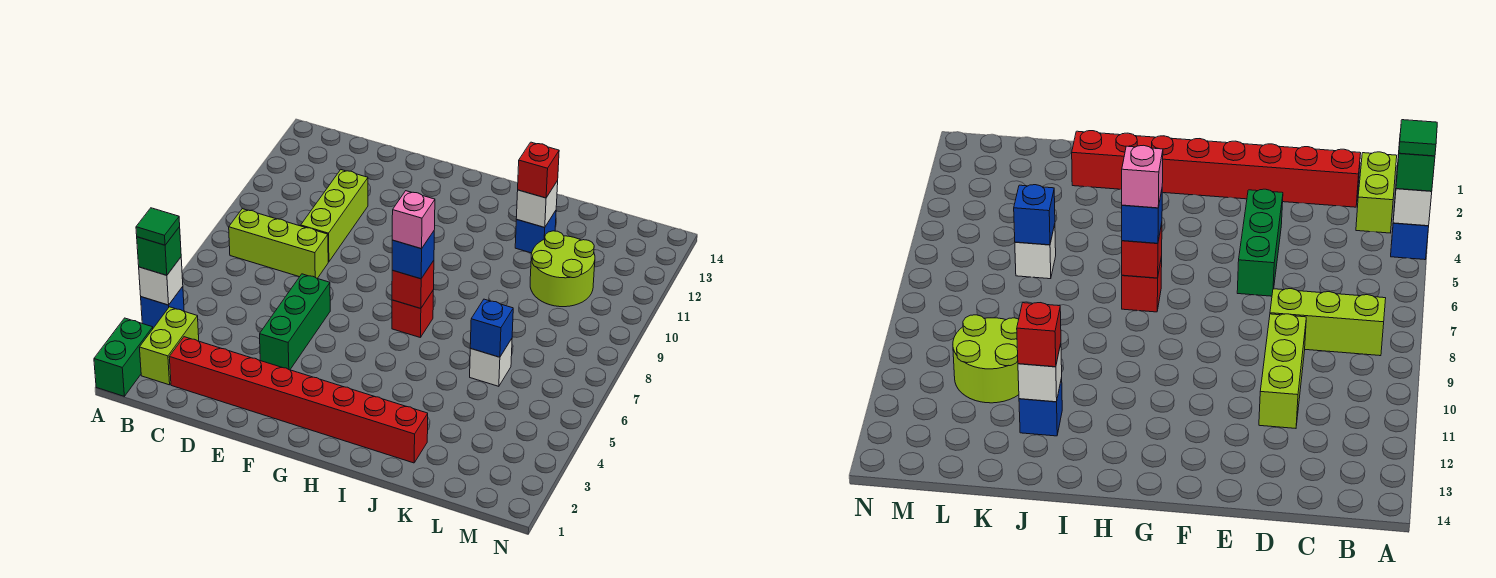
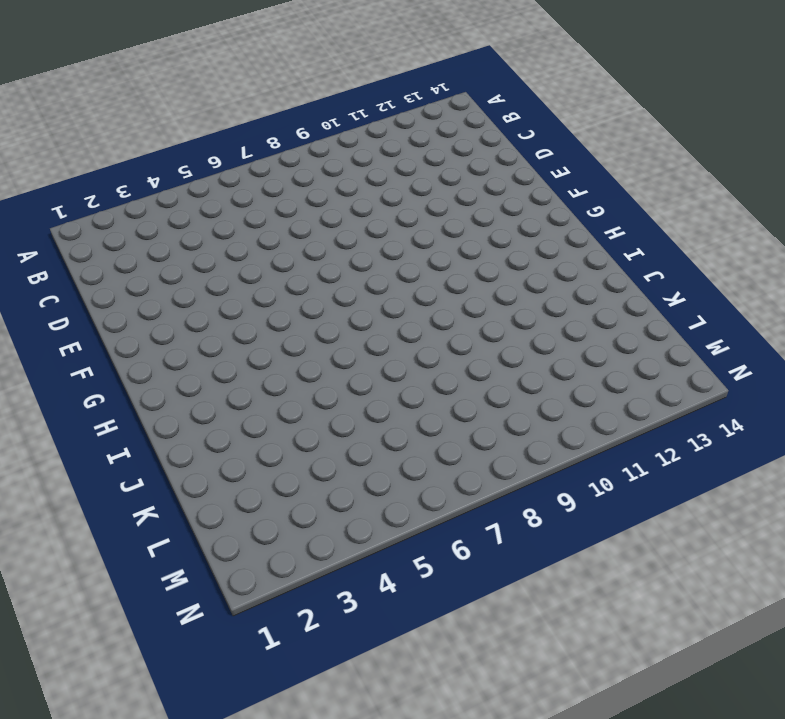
none -> green 1x2 brick [94,318,153,396]
none -> blue 1x1 brick [141,287,184,328]
none -> lime 1x2 brick [139,307,199,385]

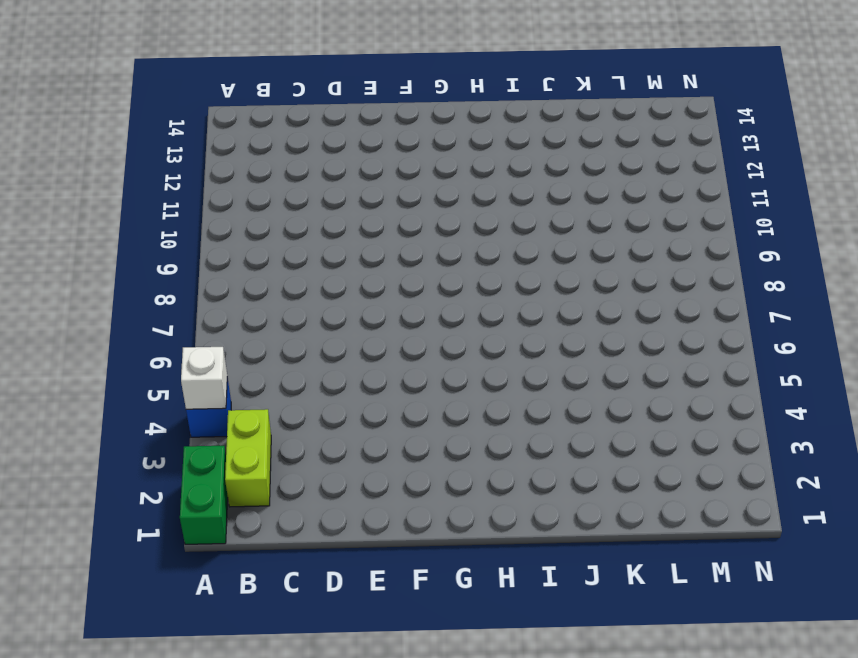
none -> lime 1x3 brick [229,209,328,278]
none -> red 1x8 brick [169,337,428,463]
none -> lime 1x3 brick [301,170,368,262]

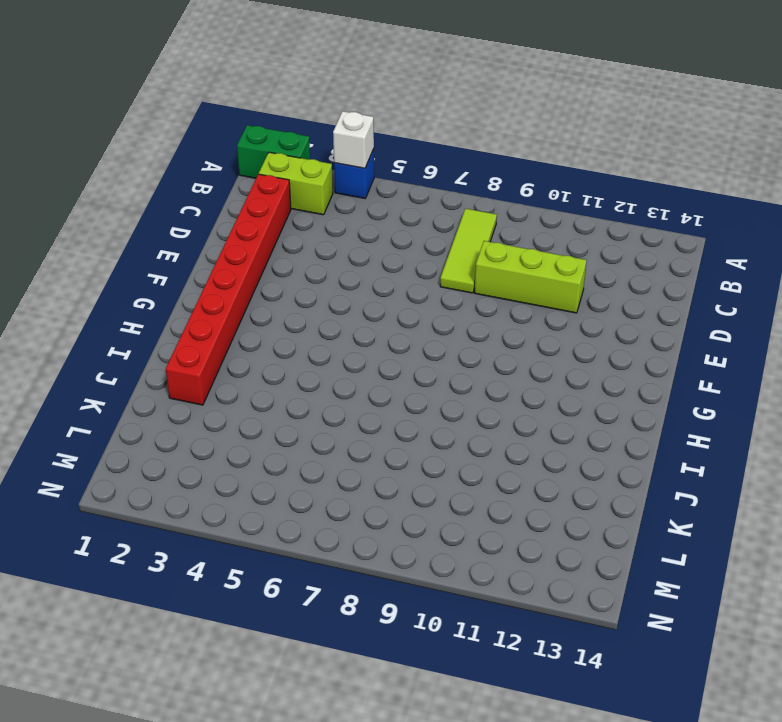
lime 1x3 tile [440,209,497,293] -> lime 1x3 brick [229,209,328,278]
none -> green 1x3 brick [260,274,330,370]
none -> red 1x1 brick [392,291,433,338]
none -> blue 1x1 brick [515,211,556,253]

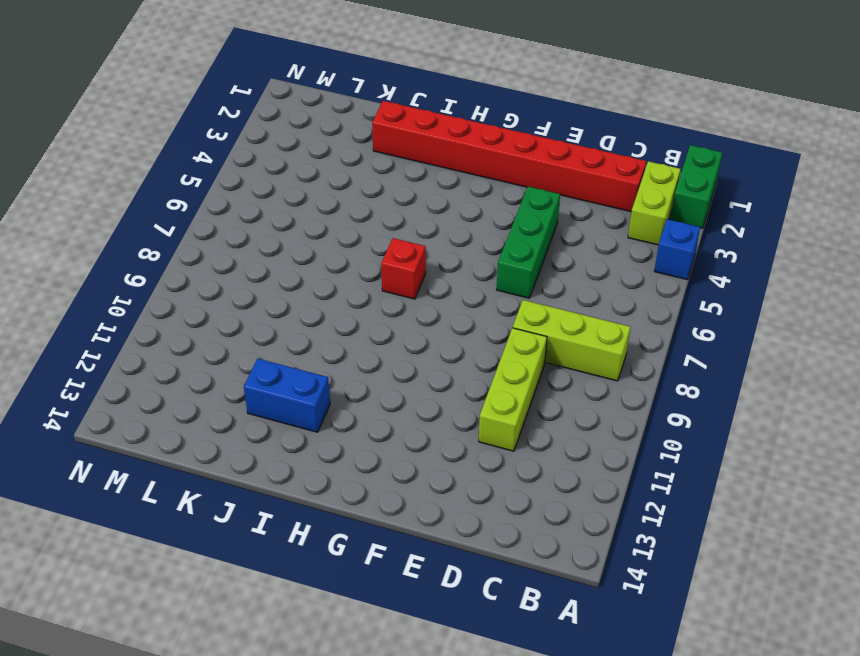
blue 1x2 brick [244,358,330,432] -> blue 1x1 brick [515,211,556,253]
none -> white 1x1 brick [470,339,512,386]
none -> lime 2x2 round brick [530,231,595,307]
none -> white 1x1 brick [139,257,183,305]

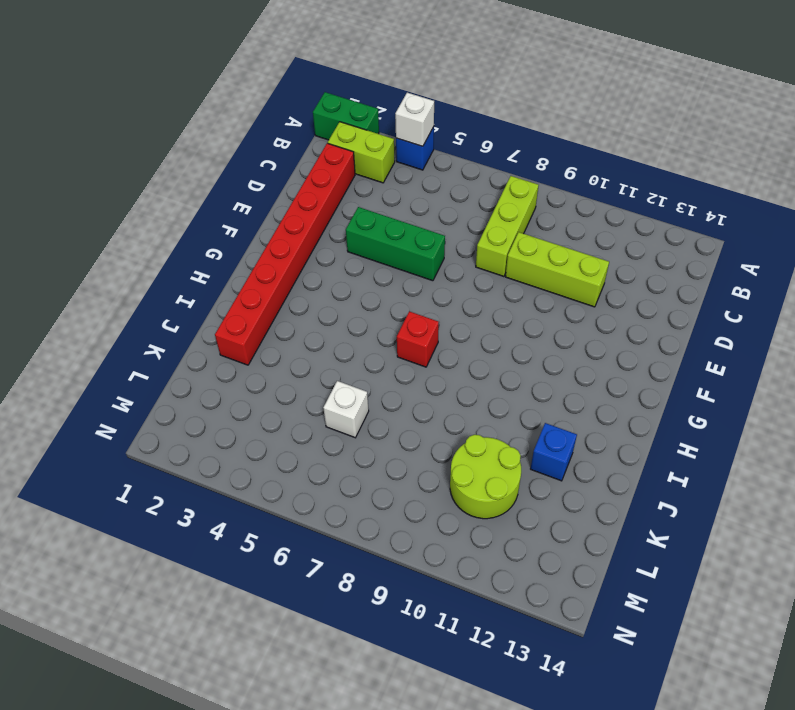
none -> red 1x1 brick [392,261,434,308]
none -> white 1x1 brick [516,181,558,227]
none -> blue 1x1 brick [470,299,513,357]

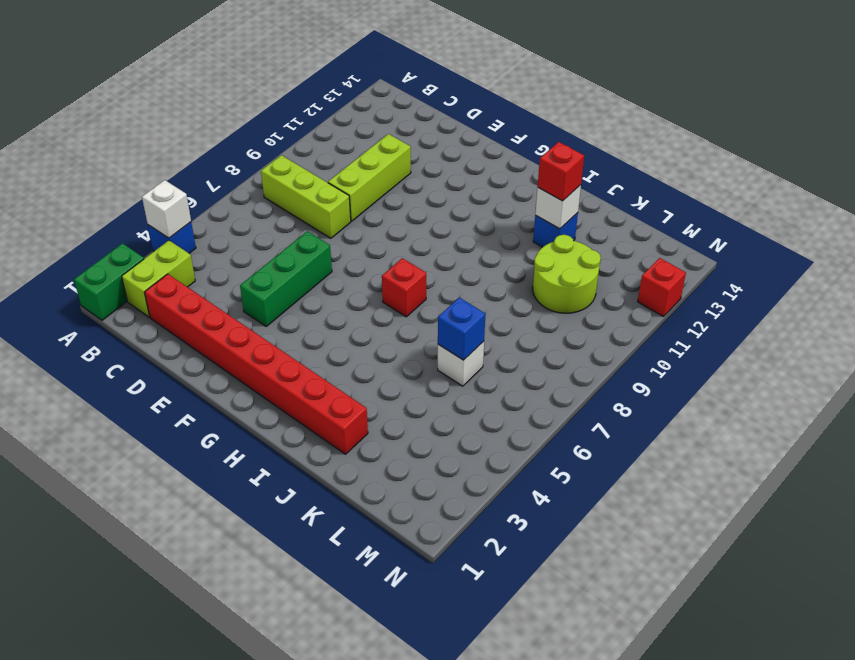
red 1x1 brick [638,258,686,317] -> red 1x1 brick moved to [392,261,434,308]
none -> green 1x1 brick [137,227,181,275]
none -> blue 1x1 brick [392,231,434,279]
none -> green 1x1 tile [136,208,180,245]

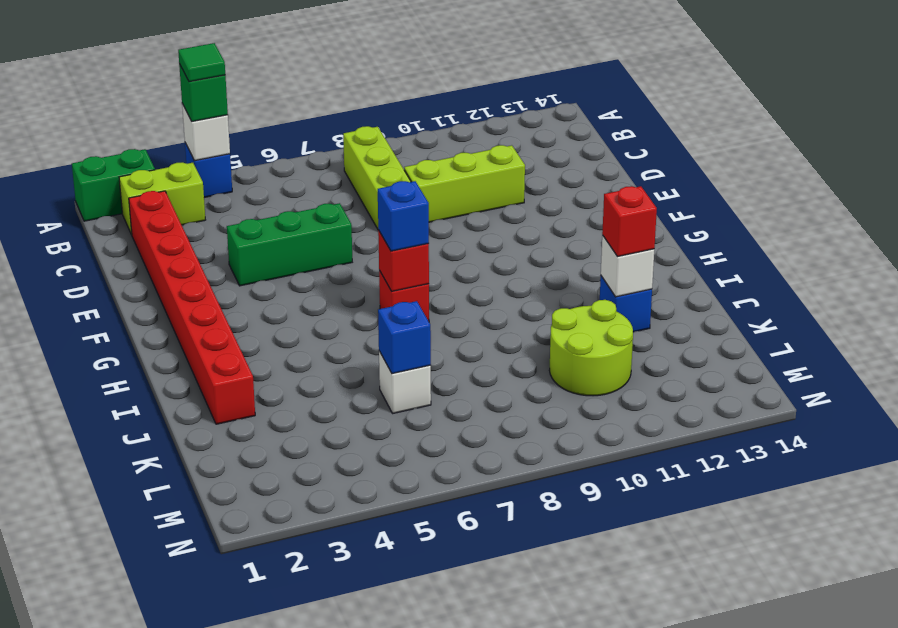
none -> pink 1x1 brick [392,191,435,249]

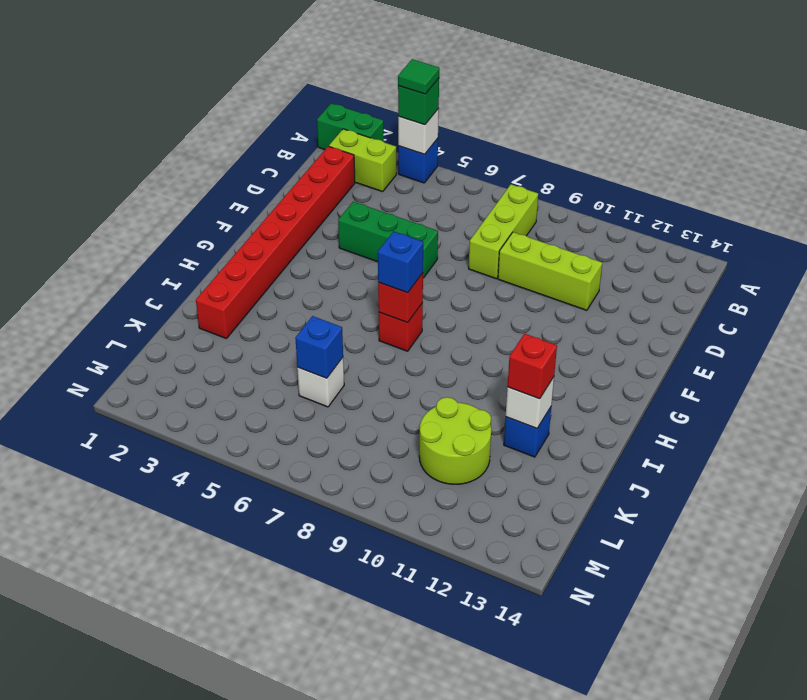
none -> pink 1x1 brick [392,191,435,249]

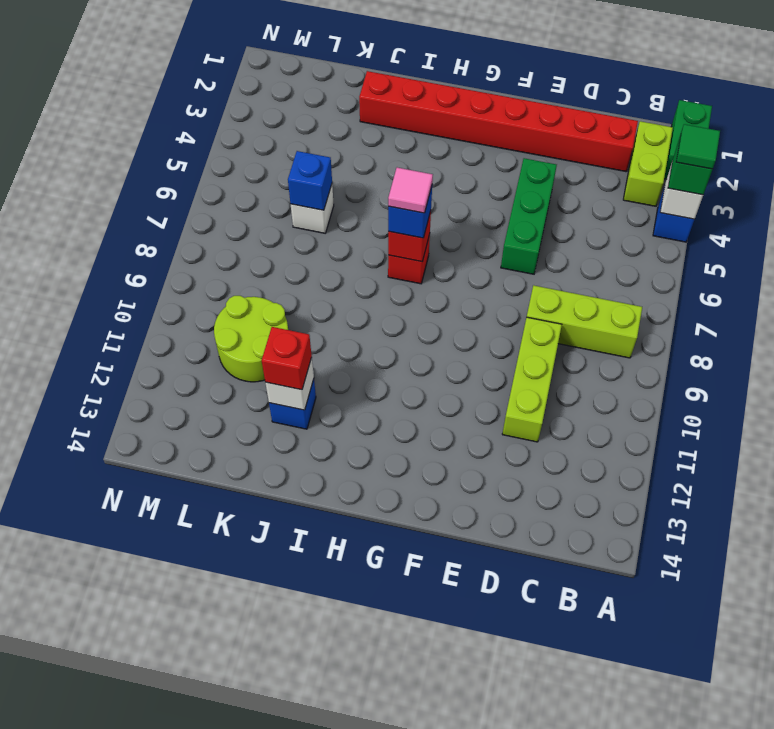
pink 1x1 tile [388,168,433,213] -> pink 1x1 brick [392,191,435,249]

